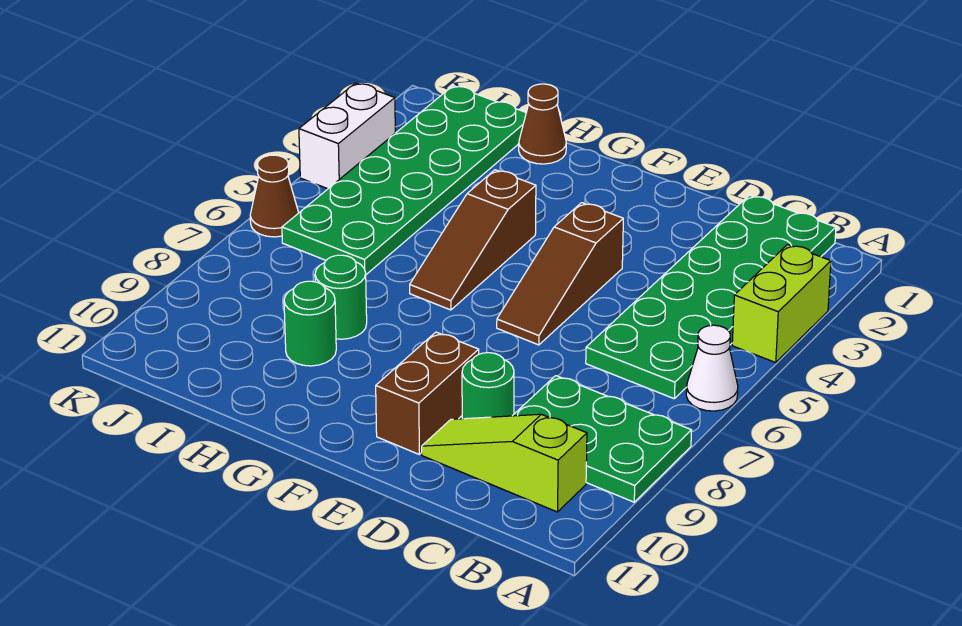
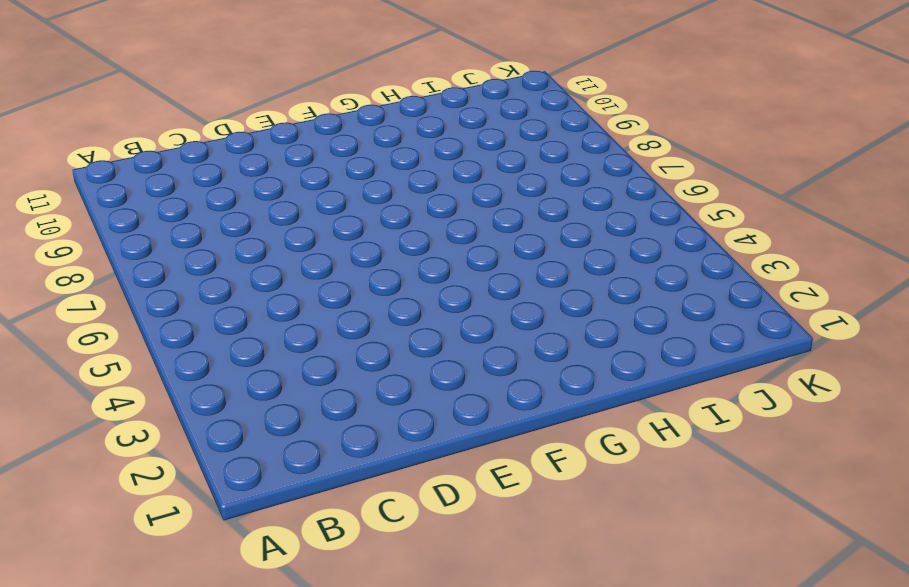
none -> lime 1x2 brick [732,245,831,363]
none -> white 1x1 cone [686,325,738,411]
none -> green 2x3 plate [513,376,692,502]

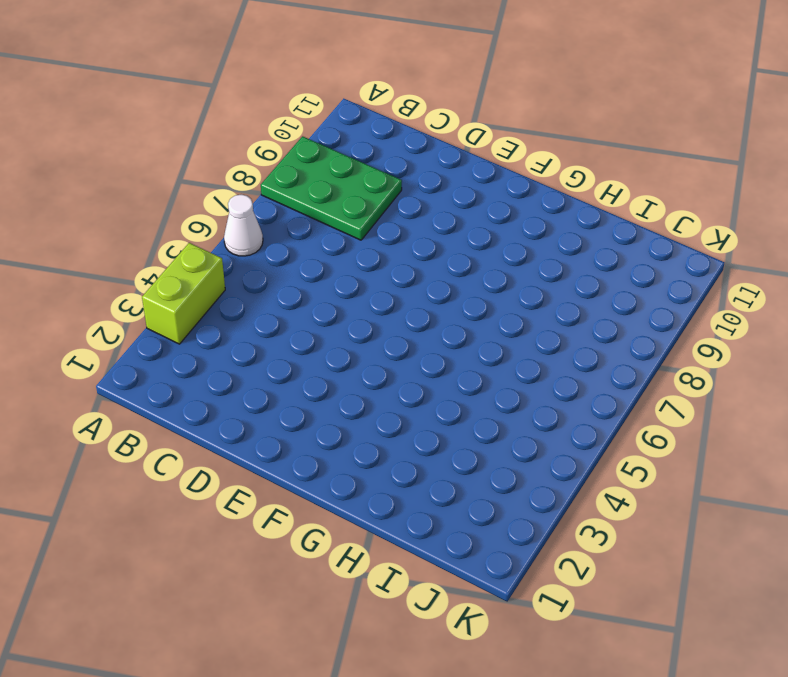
none -> green 2x6 plate [586,195,836,399]
none -> lime 1x3 slope [422,414,587,512]
none -> green 1x1 round brick [462,353,514,419]

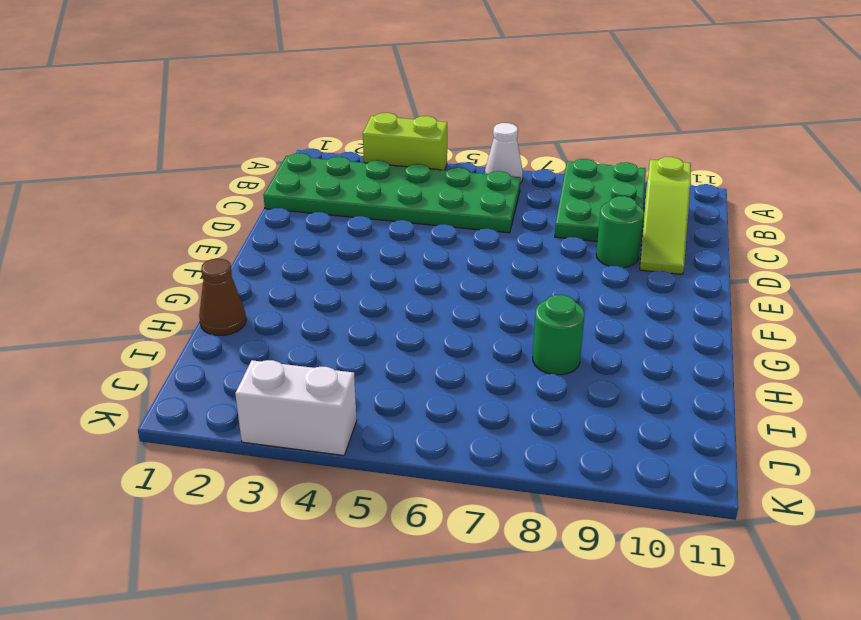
none -> brown 1x3 slope [497,203,623,345]
none -> brown 1x2 brick [376,332,479,454]
none -> brown 1x3 slope [410,170,536,310]

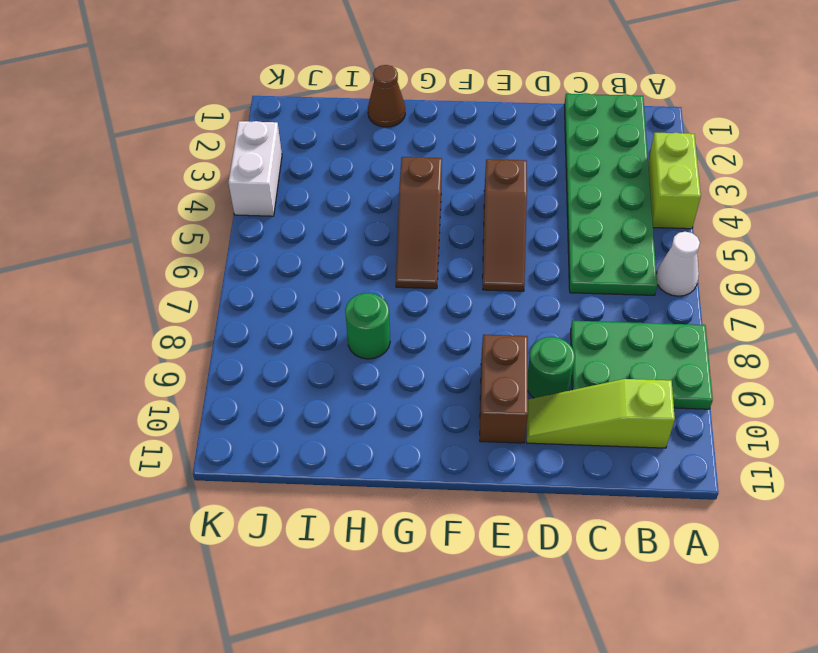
none -> green 1x1 round brick [284,281,336,366]
none -> green 2x6 plate [282,86,526,274]
none -> brown 1x1 cone [250,155,299,237]

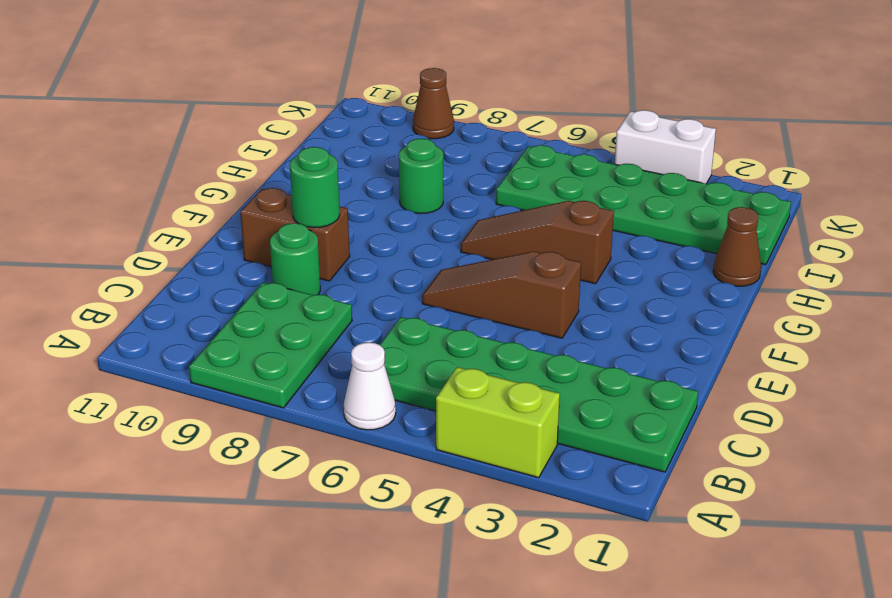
green 1x1 round brick [290,147,340,228] -> green 1x1 round brick moved to [284,281,336,366]
brown 1x1 cone [413,68,454,139] -> brown 1x1 cone moved to [250,155,299,237]
none -> lime 1x3 slope [422,414,587,512]

